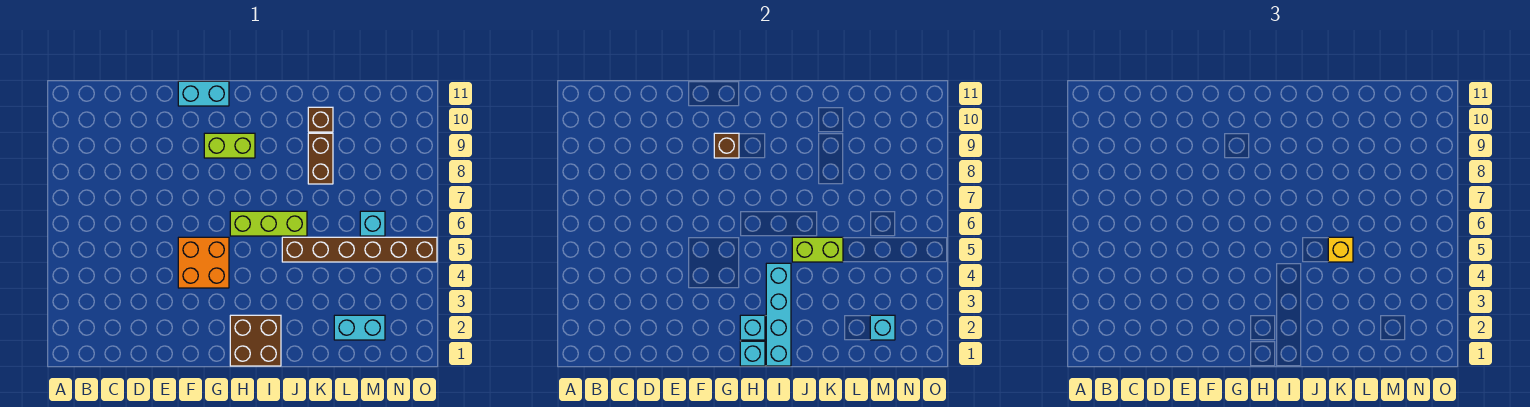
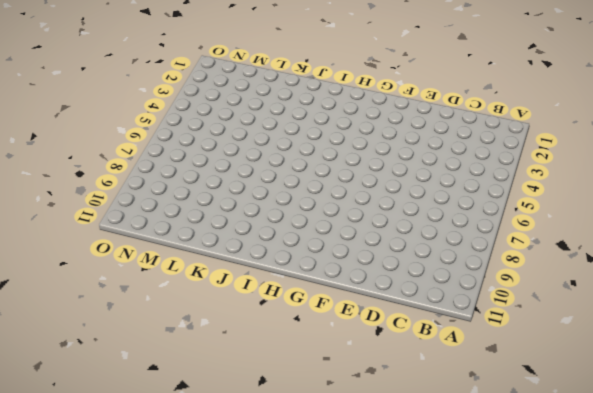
none -> orange 2x2 brick [178,237,229,288]
none -> cyan 1x2 brick [178,81,229,106]
none -> lime 1x2 brick [204,133,255,158]

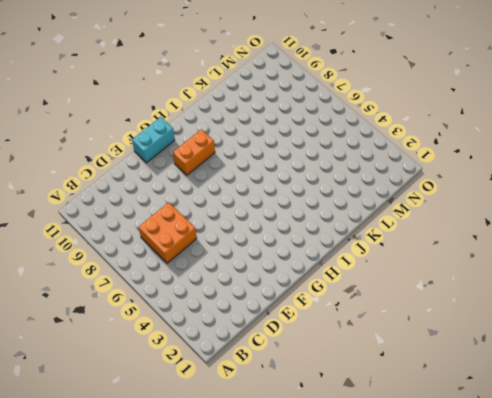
orange 2x2 brick [139,202,197,263] -> orange 2x2 brick moved to [178,237,229,288]
orange 1x2 brick [173,129,215,175] -> lime 1x2 brick [204,133,255,158]
none -> brown 2x2 brick [230,315,281,366]
none -> lime 1x3 brick [230,211,307,236]
none -> brown 1x6 brick [282,237,437,262]

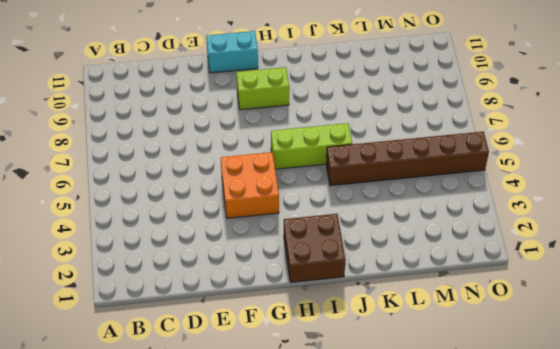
none -> brown 1x2 brick [308,133,333,184]
none -> brown 1x1 brick [308,107,333,132]
none -> cyan 1x2 brick [334,315,385,340]

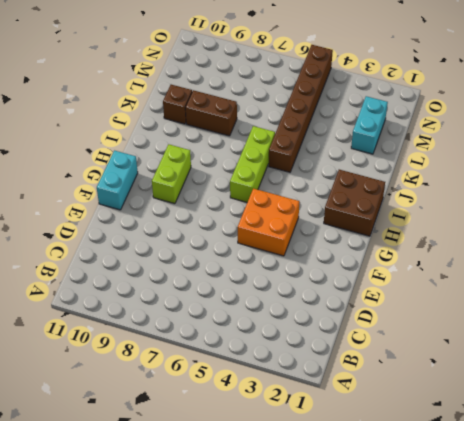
none -> cyan 1x1 brick [360,211,385,236]
none -> brown 1x1 brick [714,133,739,158]
none -> cyan 1x1 brick [740,341,765,366]

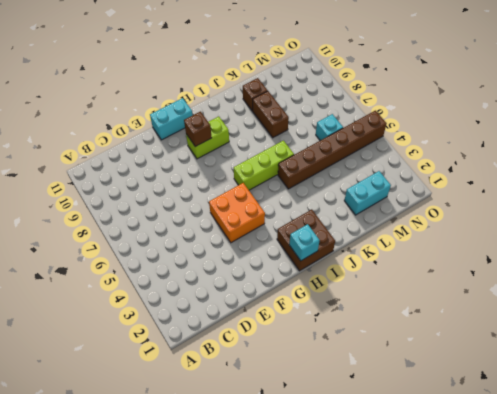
none -> cyan 1x1 brick [740,315,765,340]
none -> cyan 1x4 brick [766,263,791,366]
none -> lime 1x2 brick [792,237,843,262]

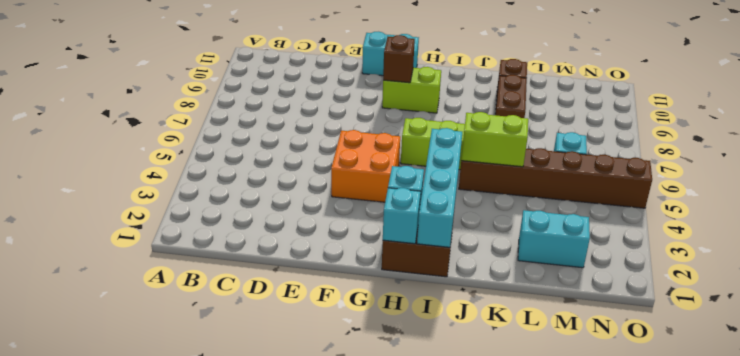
none -> cyan 1x1 brick [870,315,895,340]
none -> yellow 1x1 brick [1328,237,1353,262]

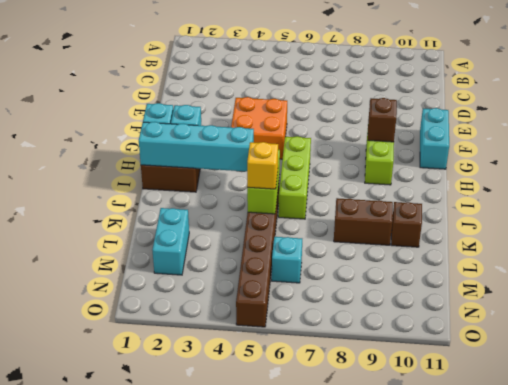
none -> cyan 1x1 brick [870,315,895,340]

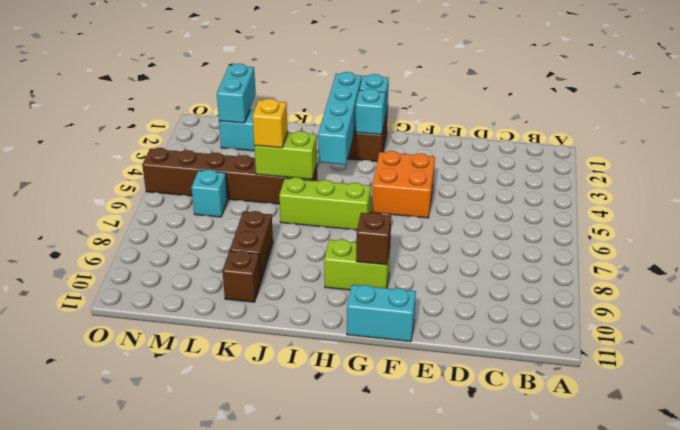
cyan 1x2 brick [217,64,256,123] -> cyan 1x1 brick [870,315,895,340]

